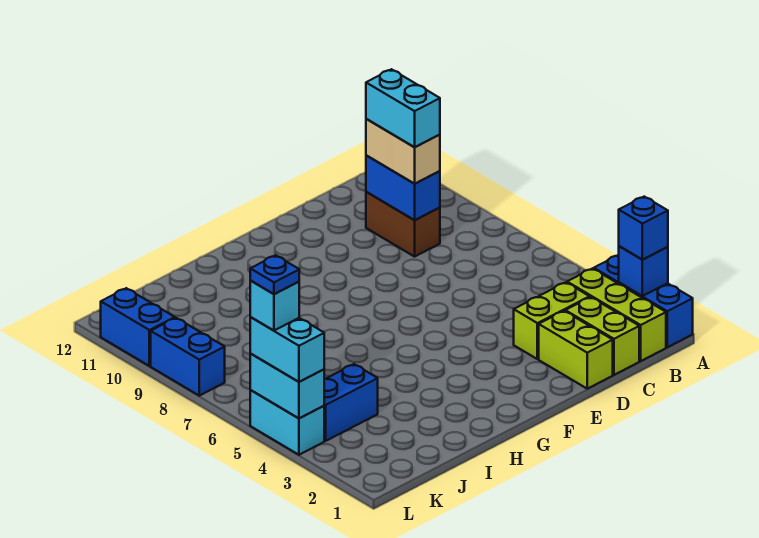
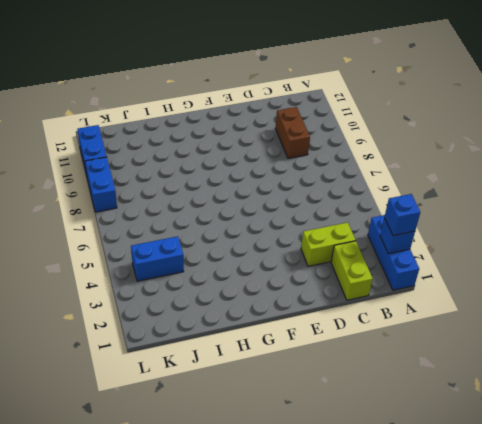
none -> lime 1x3 brick [567,269,666,361]
none -> lime 1x2 brick [539,311,613,389]
none -> cyan 1x2 brick [250,390,324,455]

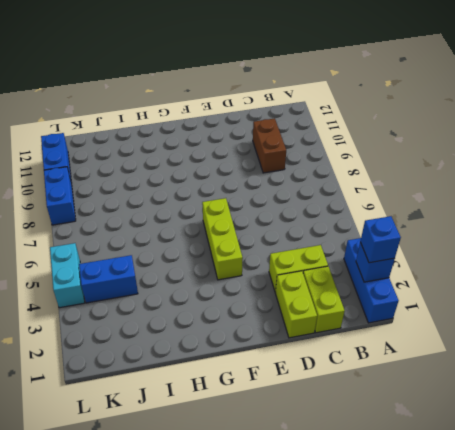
lime 1x3 brick [202,198,243,280] -> lime 1x3 brick moved to [567,269,666,361]
none -> blue 1x2 brick [366,155,440,220]
none -> cyan 1x2 brick [250,354,324,418]
none -> tan 1x2 brick [366,119,440,184]

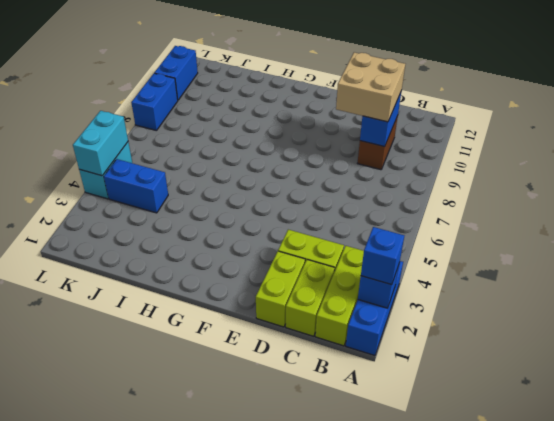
tan 2x2 brick [336,52,405,122] -> tan 1x2 brick [366,119,440,184]
none -> cyan 1x2 brick [250,317,324,382]
none -> cyan 1x2 brick [366,69,440,147]
none -> cyan 1x1 brick [250,280,299,331]

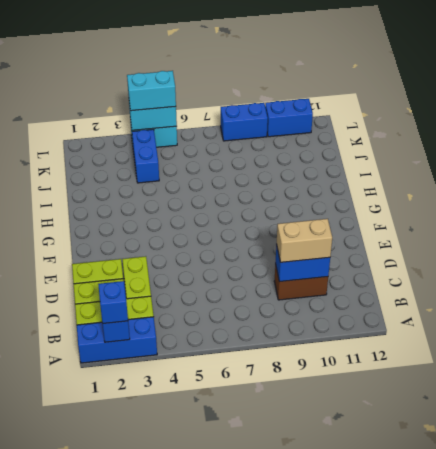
none -> cyan 1x2 brick [366,69,440,147]
none -> cyan 1x1 brick [250,280,299,331]
none -> blue 1x1 plate [250,255,299,294]

